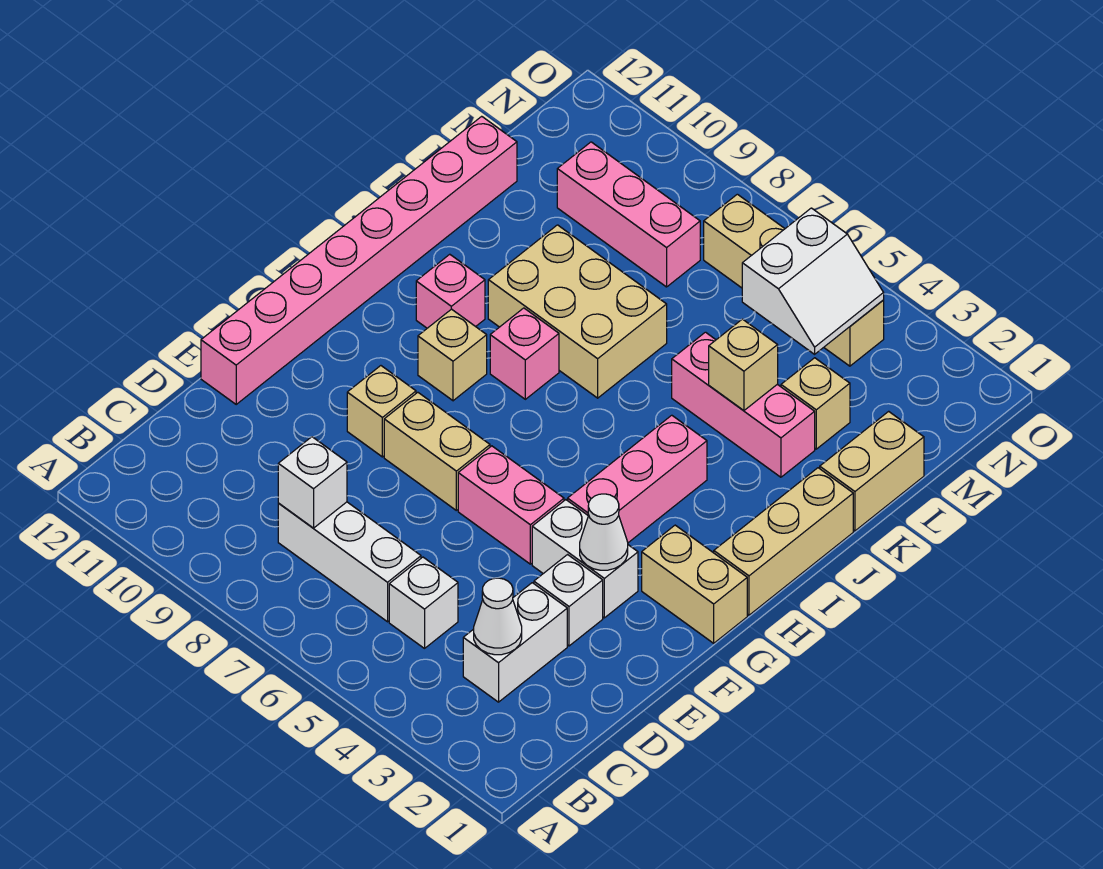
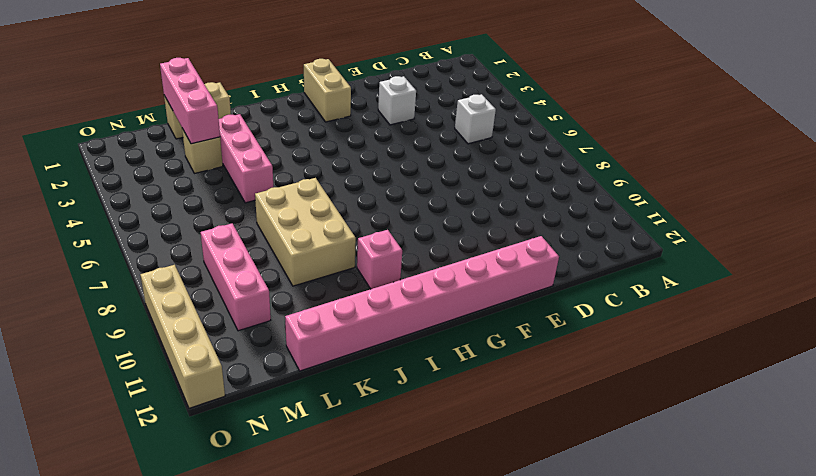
pink 1x3 brick [160,58,220,144] -> pink 1x3 brick turned to [568,415,707,543]
tan 1x4 brick [140,265,225,408] -> tan 1x4 brick moved to [704,194,884,366]
none -> white 1x2 brick [463,583,567,702]
none -> white 1x3 brick [278,502,421,622]
none -> white 1x2 brick [532,500,638,618]

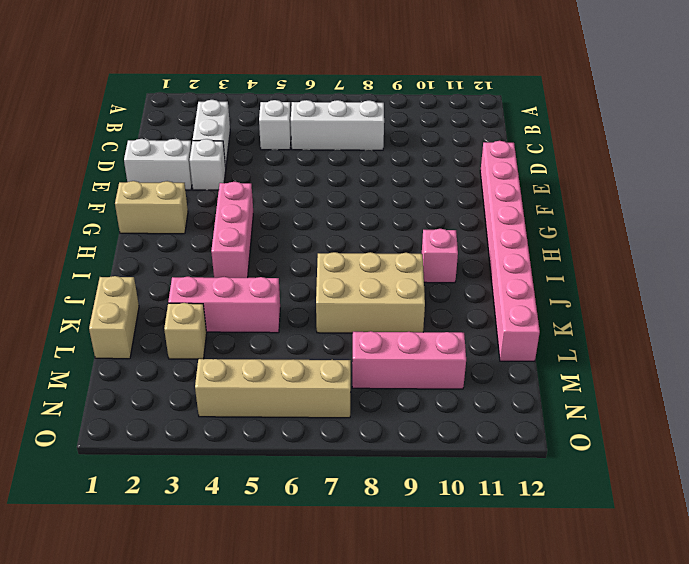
white 1x2 brick [124,139,192,190] -> white 1x2 brick moved to [532,500,638,618]
none -> pink 1x2 brick [458,446,564,564]
none -> tan 1x2 brick [384,392,490,510]
none -> tan 1x1 brick [347,366,416,457]

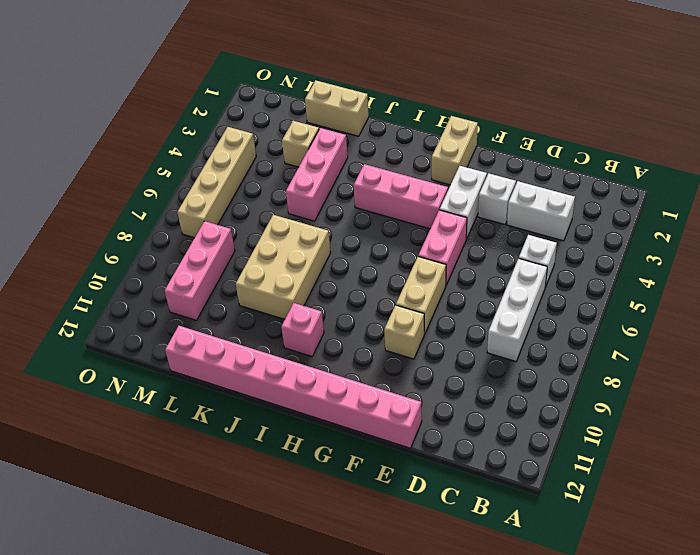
none -> tan 1x3 brick [714,468,853,615]
none -> tan 1x1 brick [418,309,487,401]
none -> pink 1x1 brick [490,308,559,399]

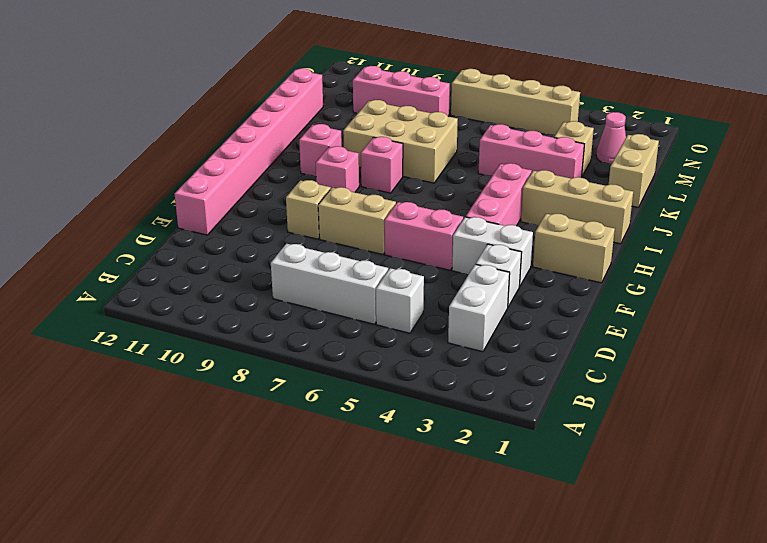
pink 1x1 brick [316,146,359,192] -> tan 1x1 brick [418,309,487,401]
tan 1x3 brick [521,170,633,244] -> tan 1x3 brick turned to [714,468,853,615]
pink 1x1 cone [596,112,626,164] -> none
none -> white 1x1 cone [474,578,522,655]
none -> white 1x1 brick [278,437,347,528]
none -> white 1x1 cone [580,494,628,570]

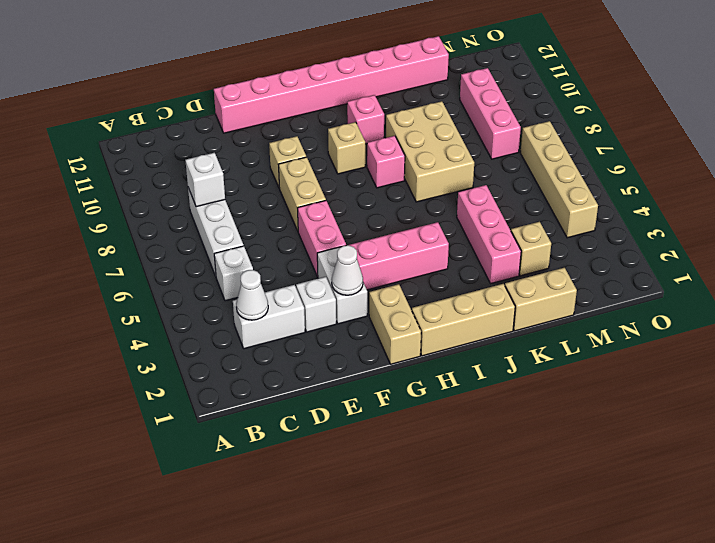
none -> tan 1x1 brick [709,319,778,410]
none -> white 2x2 slope [742,208,884,354]

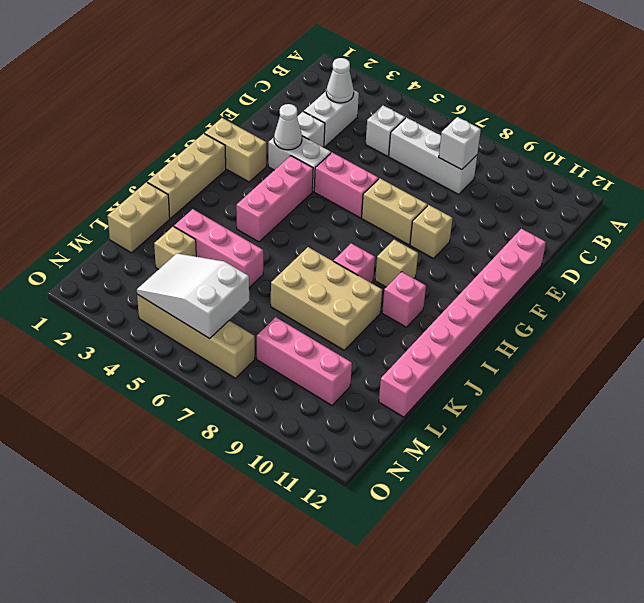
white 2x3 slope [137,253,249,338] -> white 2x2 slope [742,208,884,354]
none -> tan 1x1 brick [709,319,778,410]

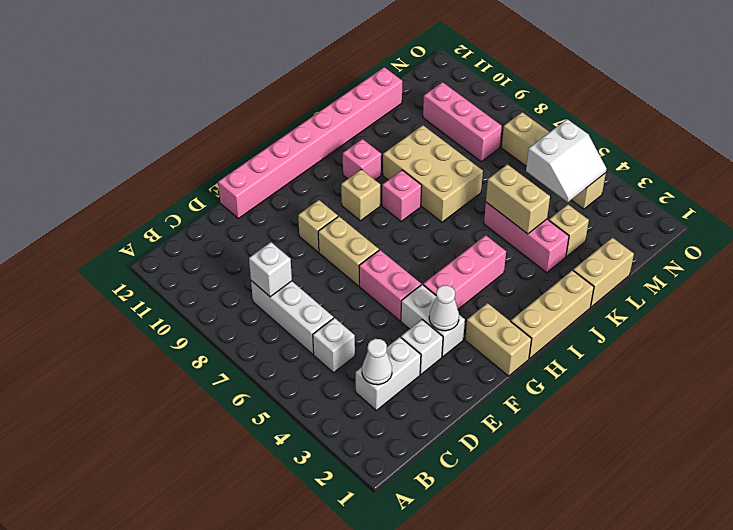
tan 1x2 brick [486,164,550,234] -> tan 1x1 brick [709,319,778,410]

